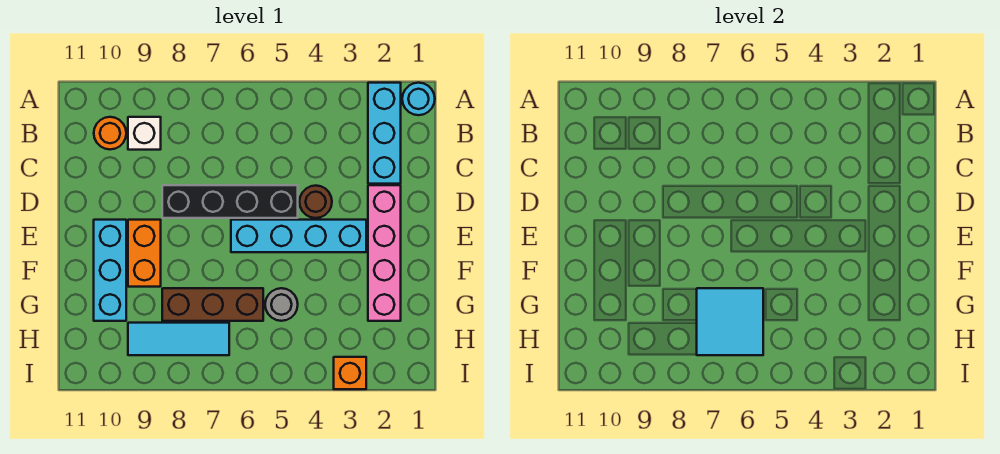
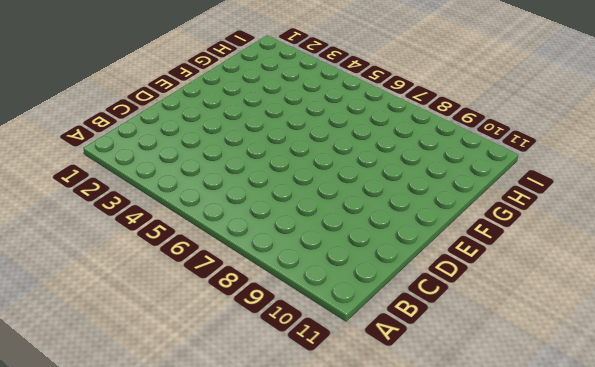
none -> cyan 1x1 round brick [402,83,435,115]
none -> cyan 1x3 brick [368,83,401,184]
none -> white 1x1 brick [128,117,161,150]

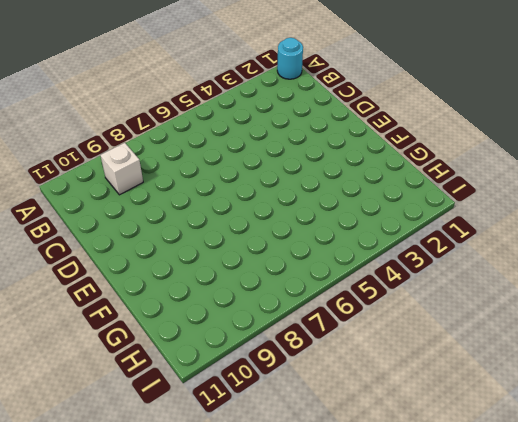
none -> cyan 1x3 brick [368,83,401,184]
none -> orange 1x1 round brick [94,117,126,149]
none -> pink 1x4 brick [368,185,401,321]

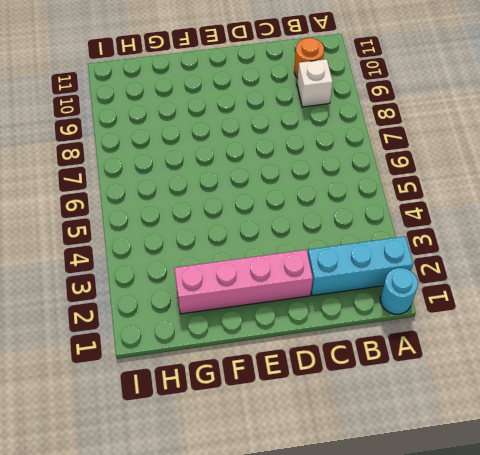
none -> brown 1x1 round brick [299,186,332,218]
none -> black 1x4 brick [162,185,298,218]
none -> cyan 1x4 brick [231,220,366,252]

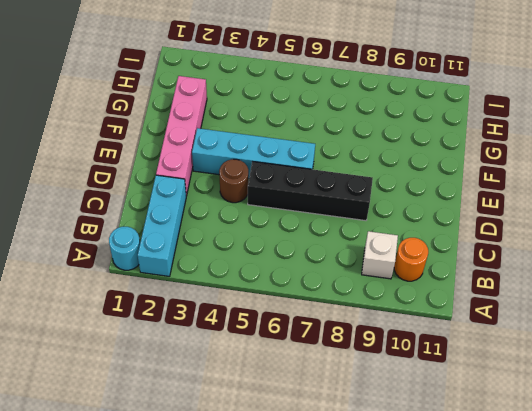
none -> orange 1x2 brick [128,220,161,287]
none -> cyan 1x3 brick [94,220,126,321]
none -> grey 1x1 round brick [265,288,298,321]

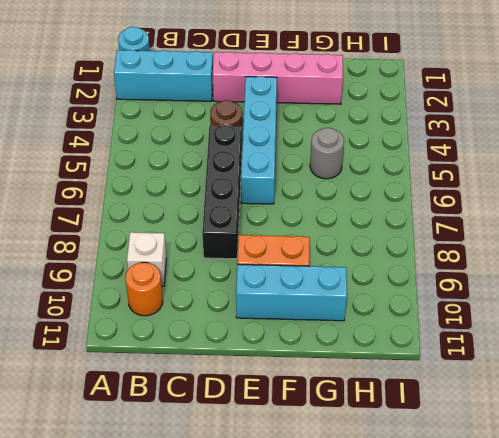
none -> brown 1x3 brick [162,288,263,321]
none -> cyan 1x3 tile [128,323,229,355]
none -> orange 1x1 brick [334,357,366,389]

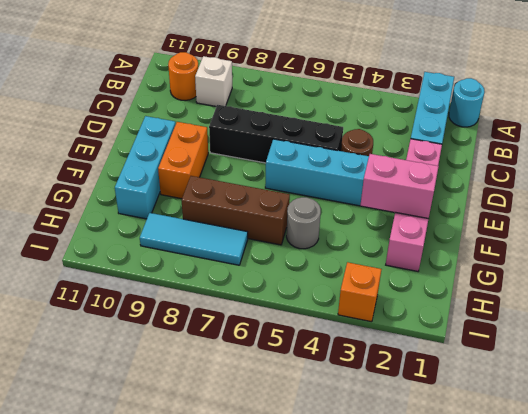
pink 1x2 brick [360,154,439,219] -> none
none -> cyan 2x2 tile [697,288,763,355]

